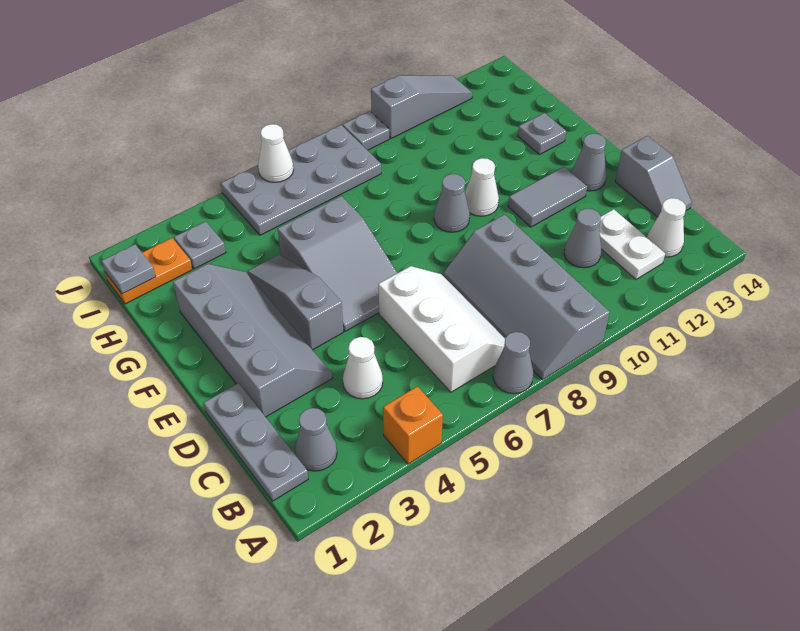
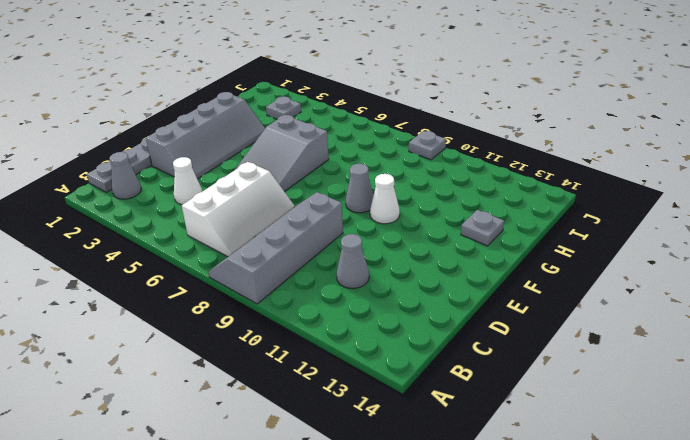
none -> orange 1x1 brick [383,386,443,464]
none -> grey 1x1 cone [493,332,533,394]
none -> white 1x2 plate [599,209,665,279]

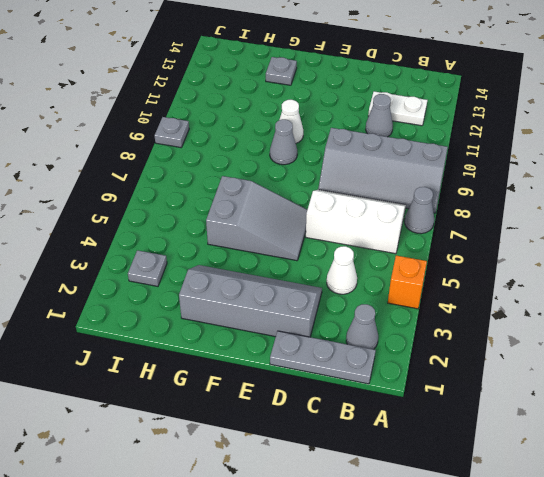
none -> white 1x1 cone [647,198,686,257]
none -> grey 1x2 slope [615,136,692,217]
none -> grey 1x3 slope [248,255,343,350]

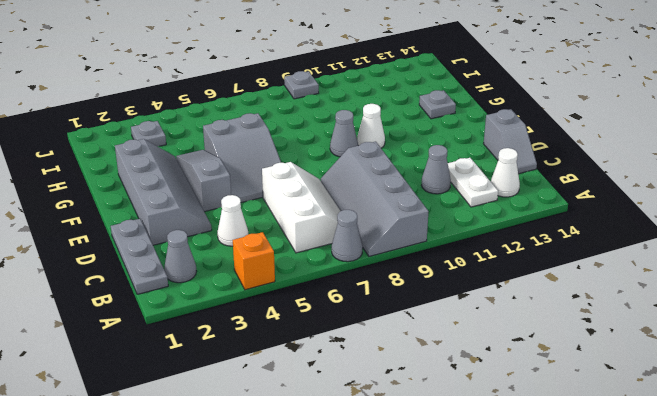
none -> grey 1x2 tile [508,167,587,227]
none -> grey 1x1 cone [572,134,606,191]
none -> orange 1x2 plate [105,238,192,304]

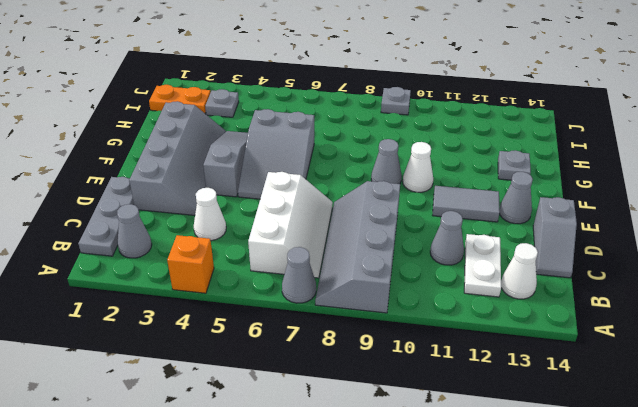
none -> grey 2x4 plate [221,125,381,235]
none -> grey 1x3 slope [371,75,472,138]
none -> grey 1x1 plate [102,244,156,294]

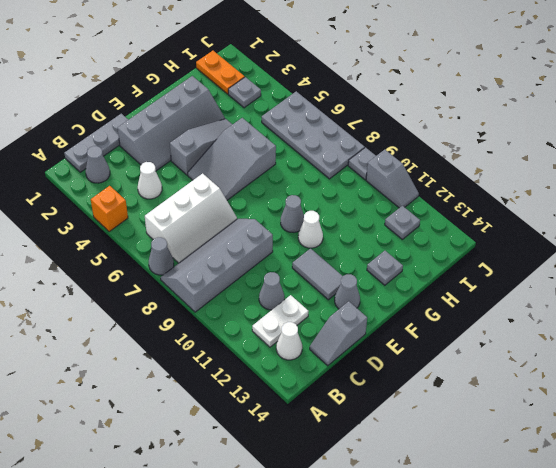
grey 1x1 plate [385,206,420,239] -> grey 1x1 plate moved to [102,244,156,294]
grey 1x2 slope [366,150,419,208] -> grey 1x3 slope [371,75,472,138]
none -> white 1x1 cone [258,124,294,182]

